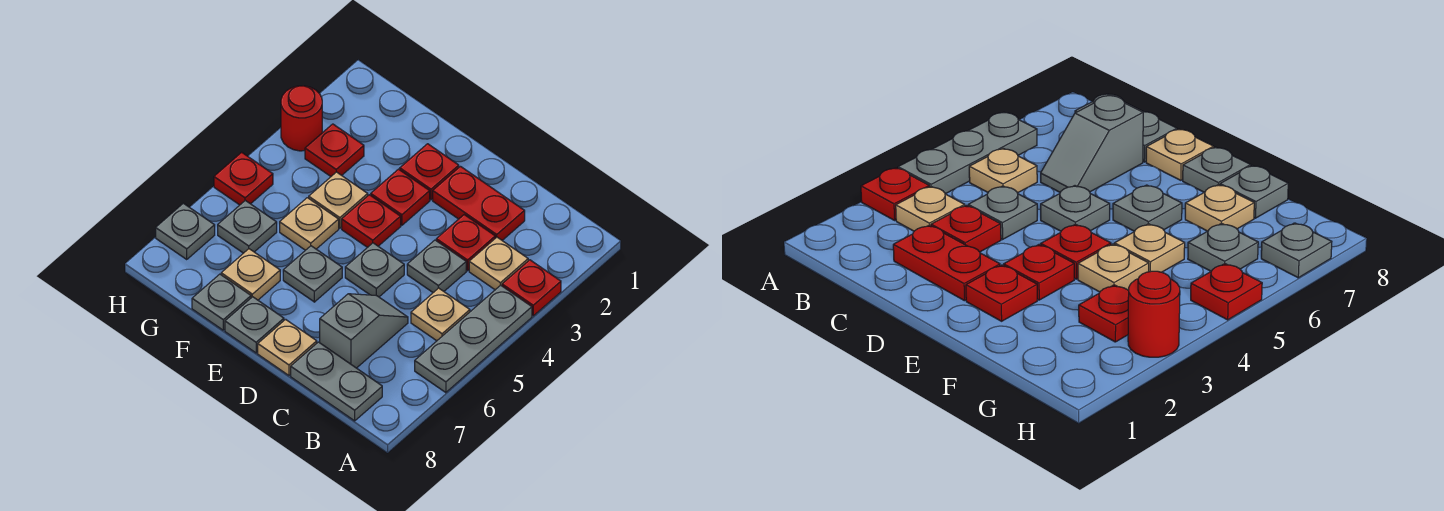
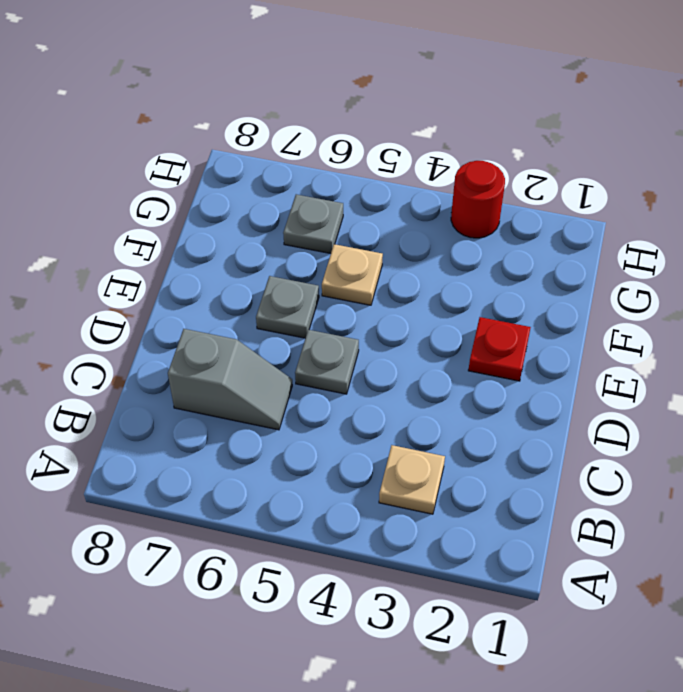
none -> red 1x1 plate [502,260,561,316]
none -> grey 1x3 plate [415,285,532,393]
none -> tan 1x1 plate [411,288,470,341]

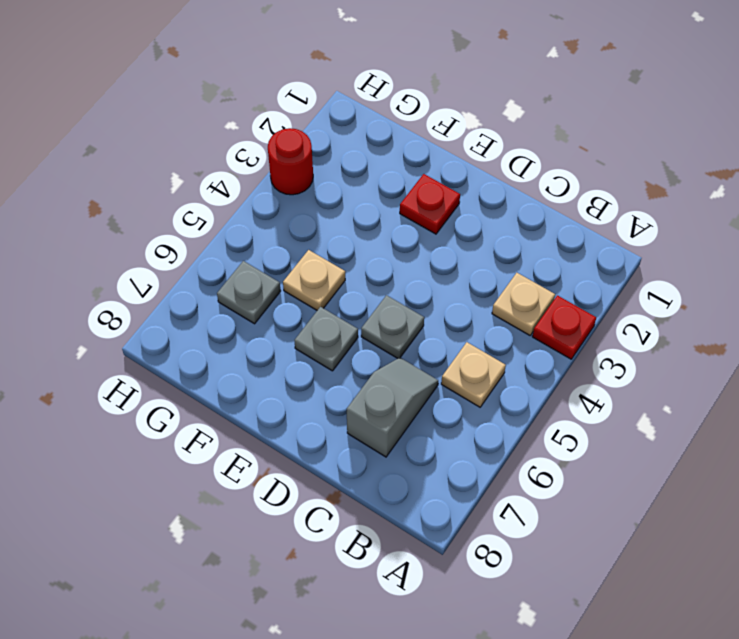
none -> grey 1x3 plate [415,285,532,393]
none -> grey 1x2 plate [291,342,382,421]
none -> red 1x2 plate [433,166,525,240]

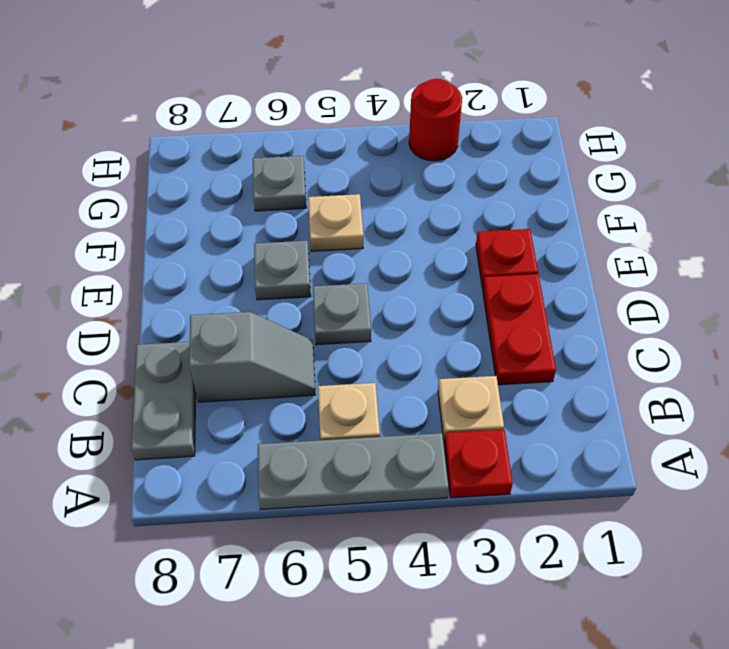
none -> red 1x1 plate [436,215,495,271]
none -> grey 1x1 plate [407,240,466,293]
none -> tan 1x1 plate [258,319,317,375]

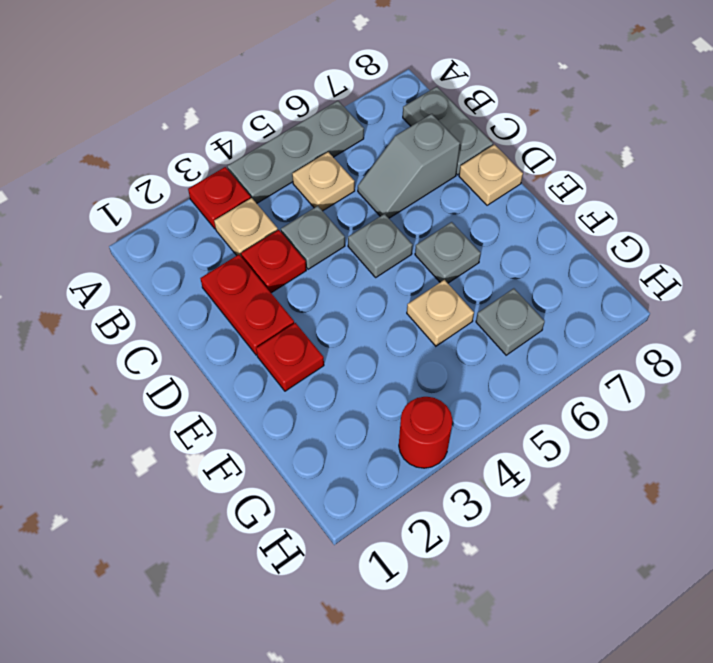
none -> red 1x1 plate [371,169,430,225]
none -> red 1x1 plate [342,195,401,248]
none -> grey 1x1 plate [225,297,284,353]

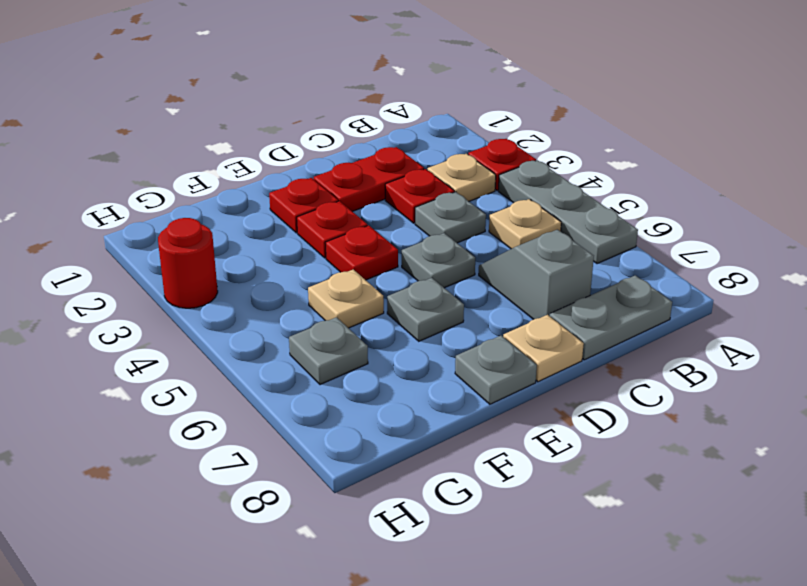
none -> tan 1x1 plate [309,172,368,228]
none -> tan 1x1 plate [221,249,280,300]
none -> grey 1x1 plate [192,274,251,330]

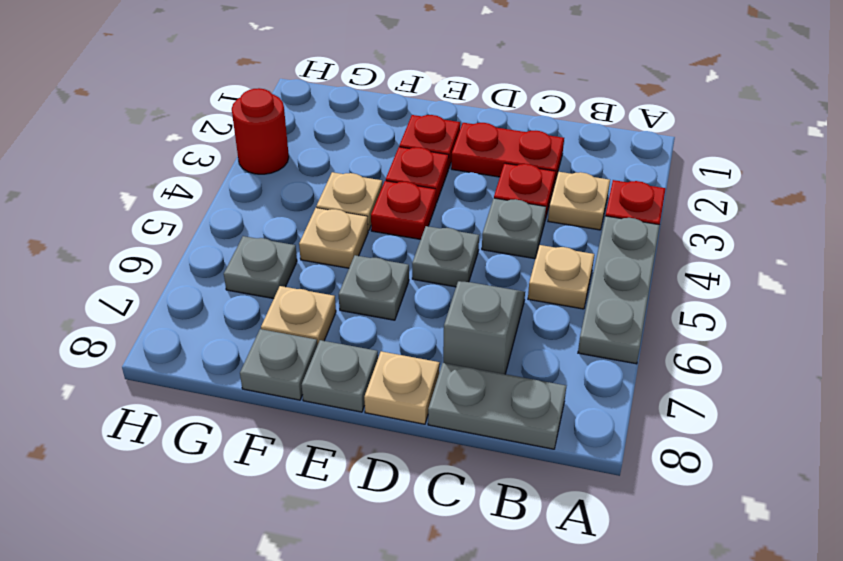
none -> red 1x1 plate [305,124,364,176]
none -> red 1x1 plate [214,152,273,205]
none -> grey 1x1 plate [156,203,215,259]

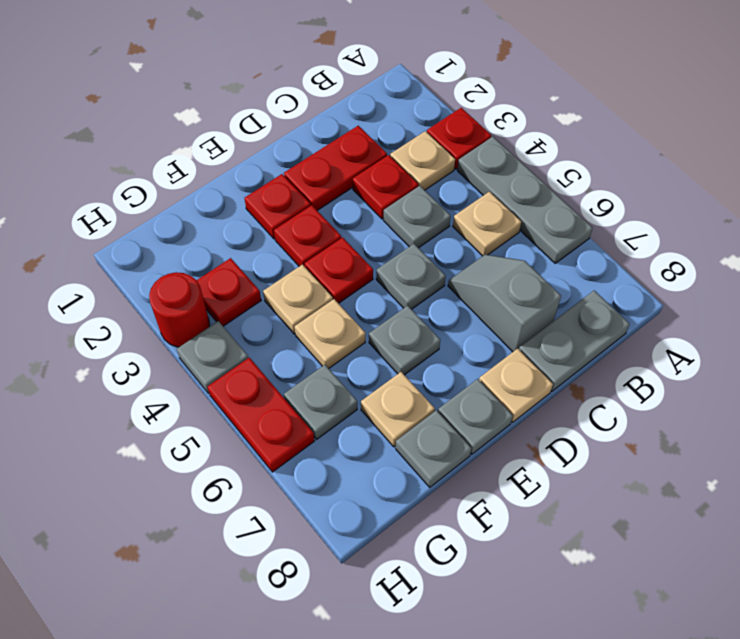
grey 1x1 plate [177,321,248,394] -> grey 1x1 plate moved to [156,203,215,259]
red 1x2 plate [207,358,314,472] -> red 1x1 plate [214,152,273,205]

